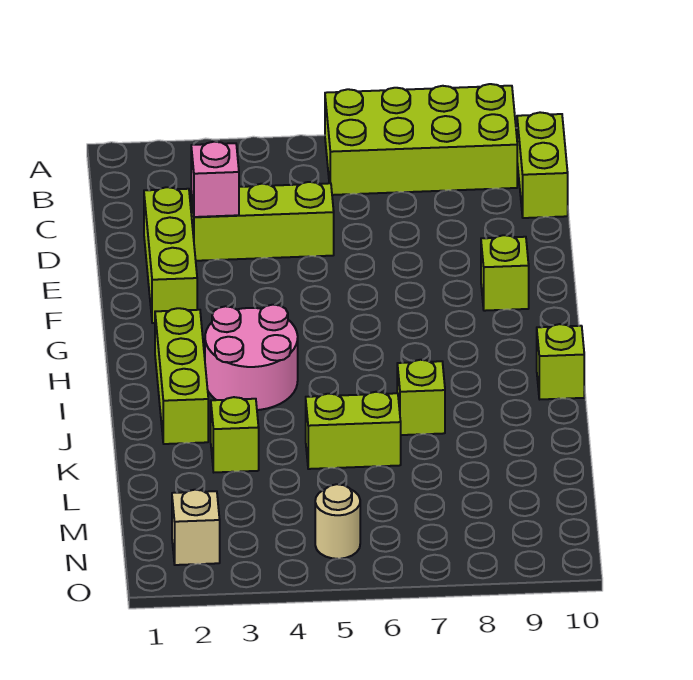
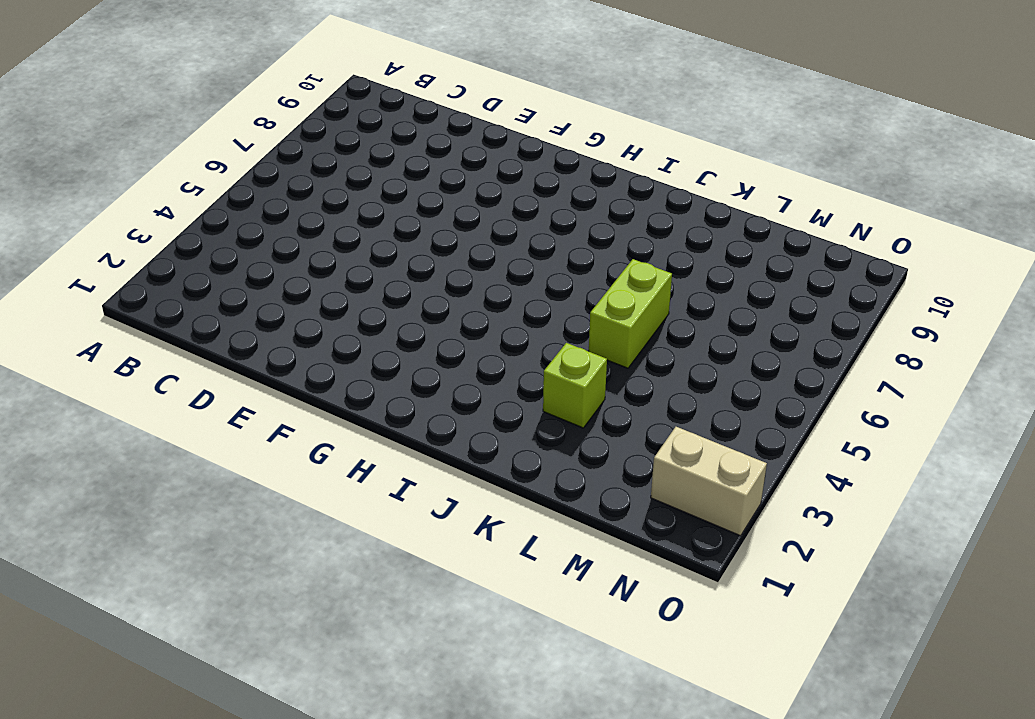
tan 1x2 brick [651,427,767,536] -> tan 1x1 brick [172,490,220,565]
none -> lime 2x4 brick [325,84,517,195]
none -> lime 1x2 brick [517,112,568,218]
none -> lime 1x3 brick [144,187,197,323]

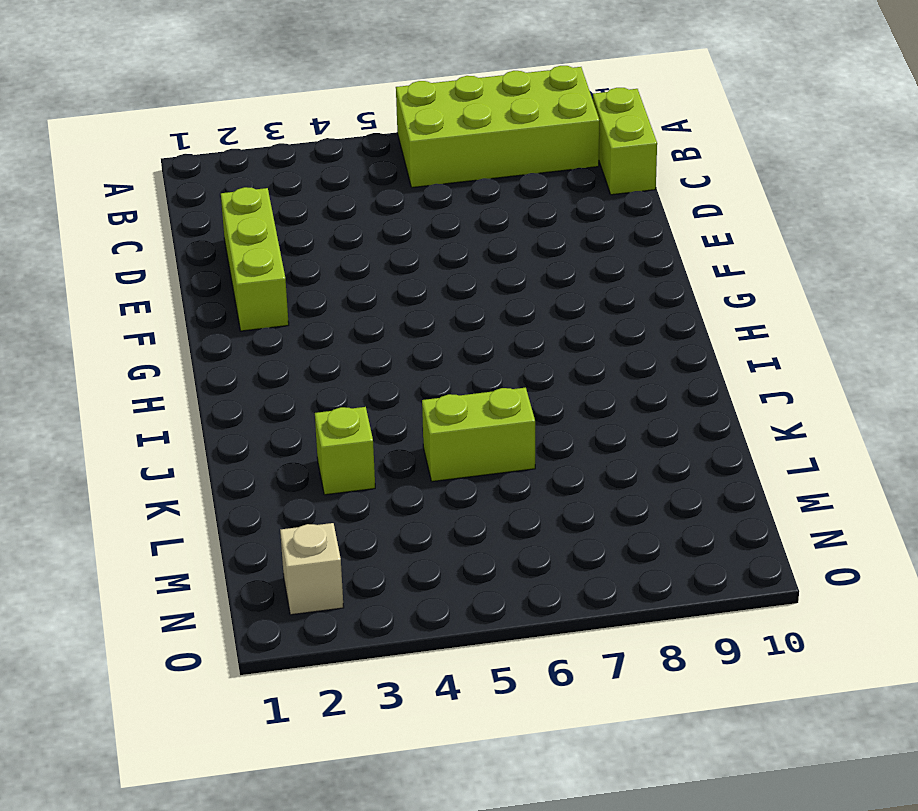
none -> lime 1x3 brick [191,182,334,261]
none -> lime 1x1 brick [481,235,529,311]
none -> lime 1x3 brick [155,308,208,444]

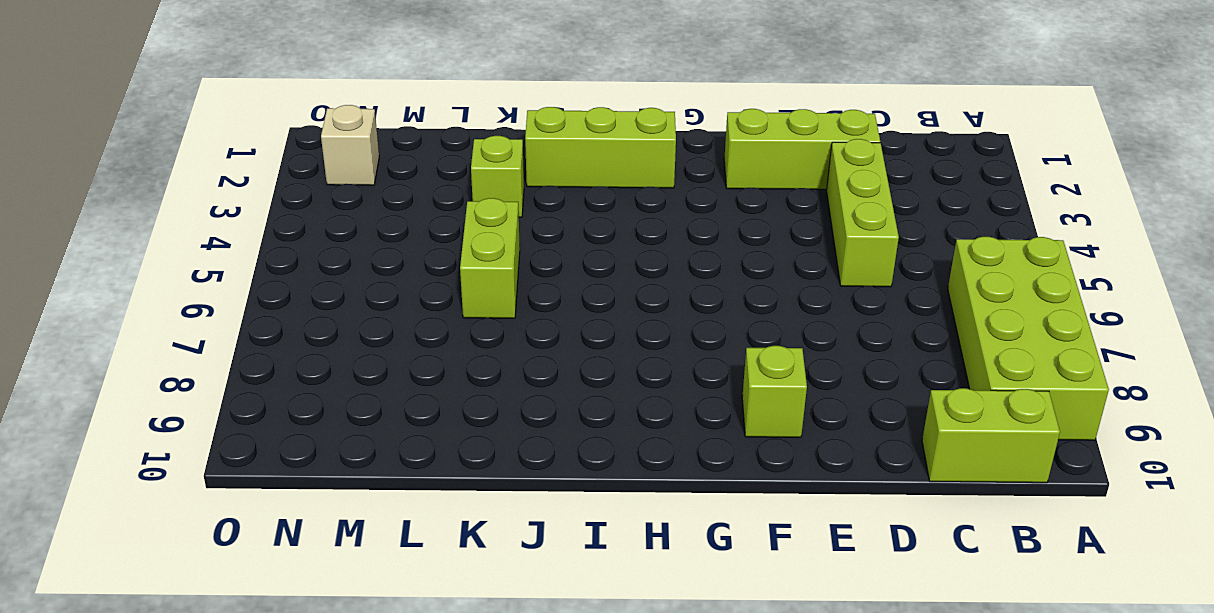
none -> pink 2x2 round brick [205,305,298,410]
none -> lime 1x1 brick [537,324,584,399]
none -> lime 1x1 brick [397,360,445,435]

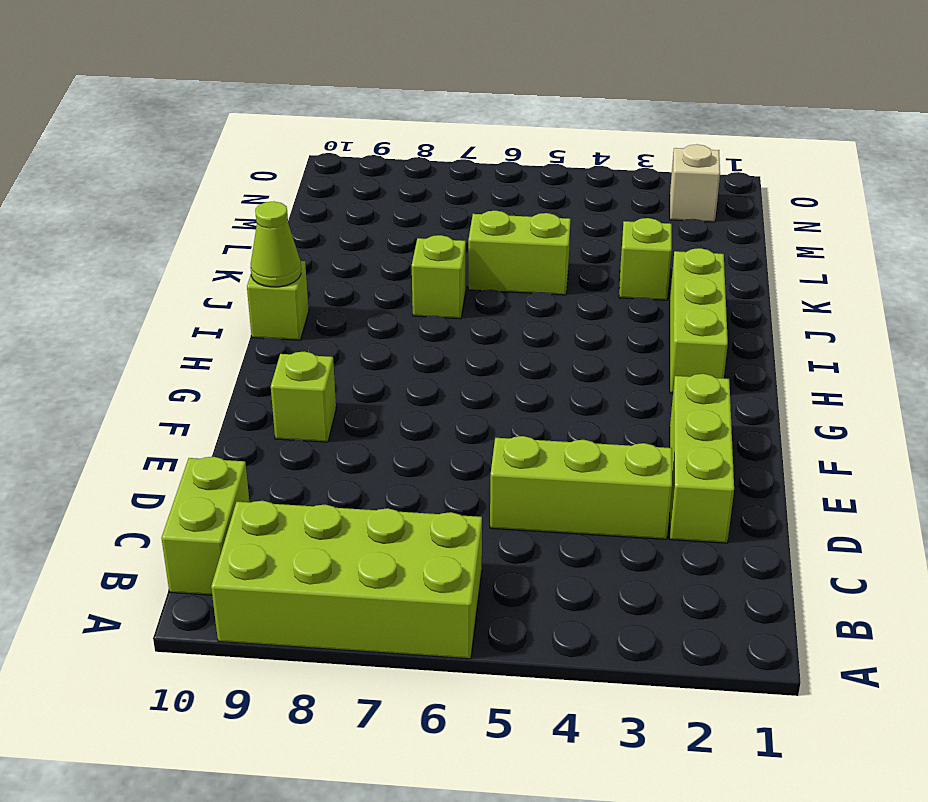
lime 1x1 cone [250,201,301,287] -> none
none -> pink 2x2 round brick [205,305,298,410]
none -> tan 1x1 round brick [315,484,360,559]
none -> pink 1x1 brick [191,142,239,217]

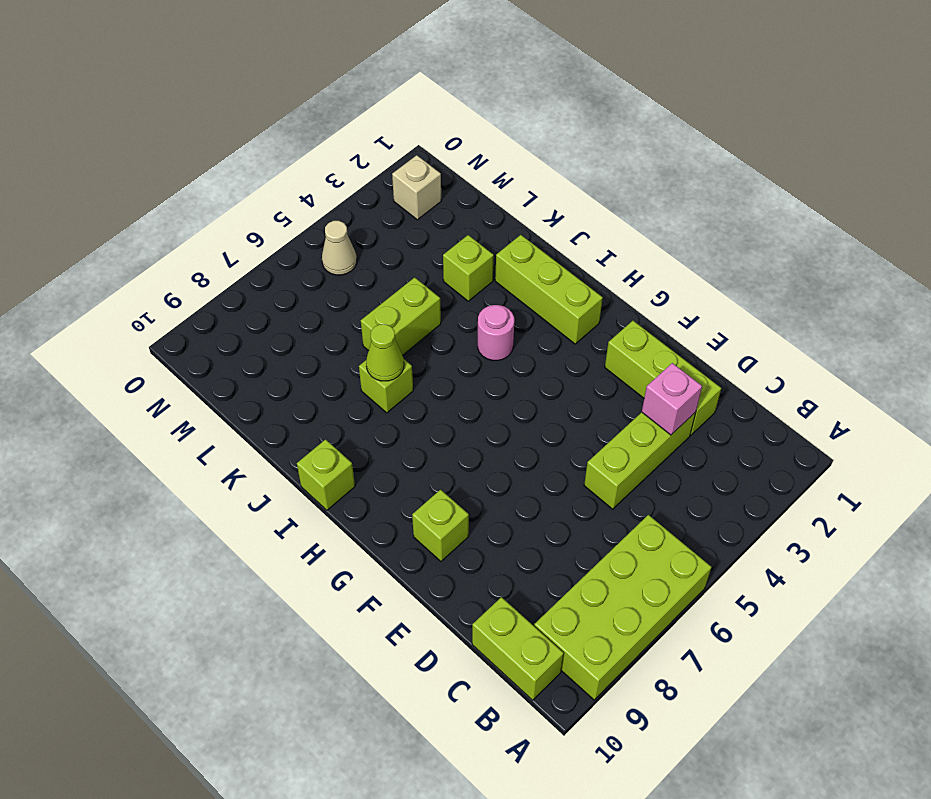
pink 1x1 round brick [478,305,514,360] -> pink 2x2 round brick [205,305,298,410]
lime 1x1 cone [366,324,404,381] -> none
tan 1x1 cone [322,221,357,275] -> tan 1x1 round brick [315,484,360,559]

